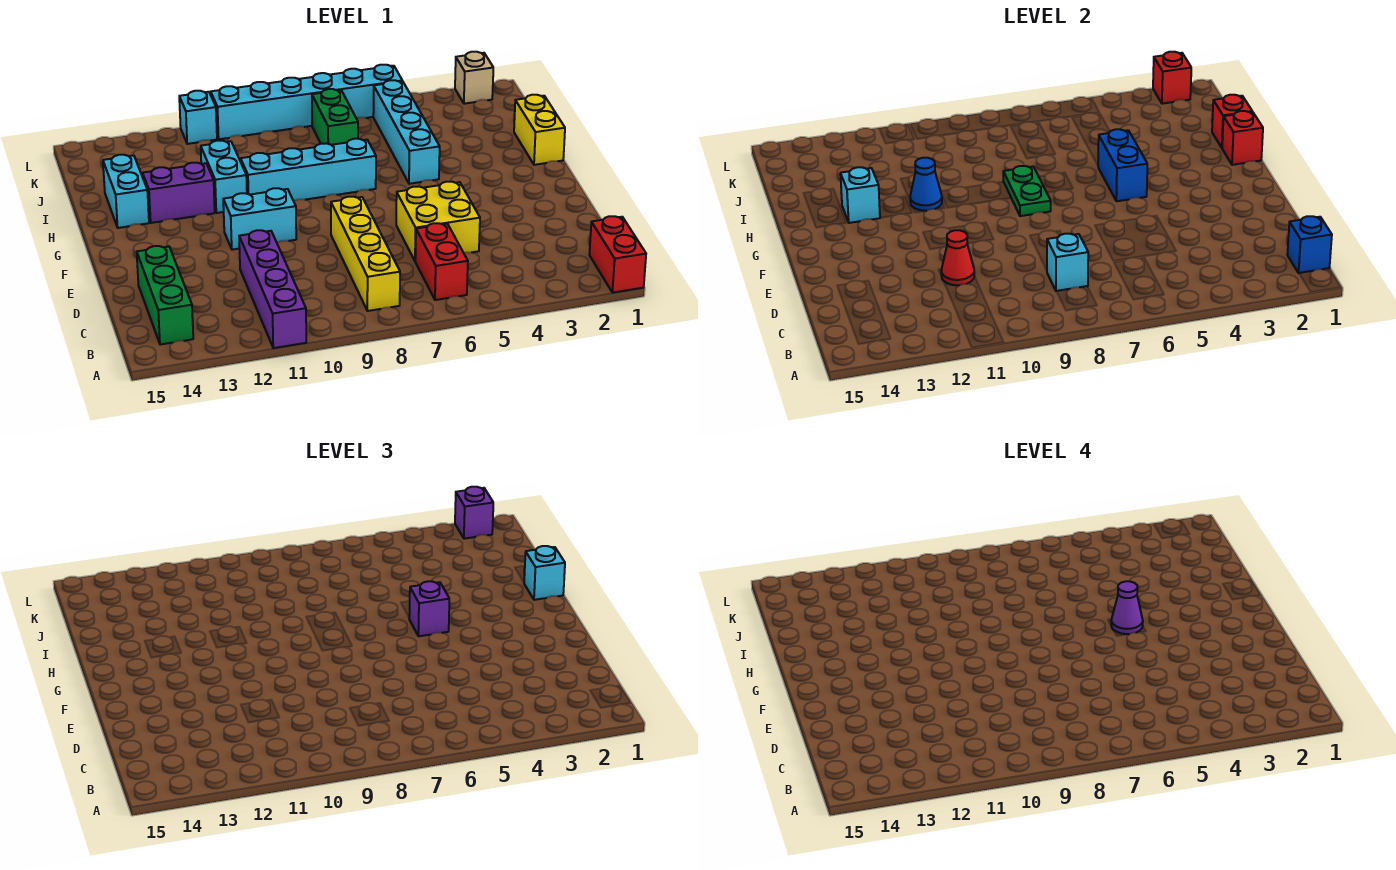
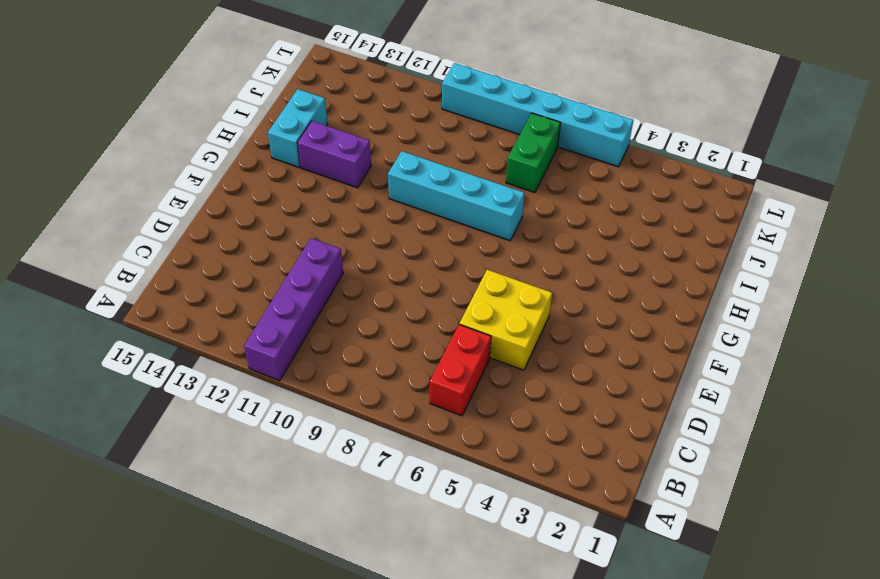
none -> red 1x2 brick [589,216,646,293]
none -> yellow 1x4 brick [331,197,400,311]
none -> green 1x3 brick [137,246,193,345]
none -> cyan 1x2 brick [223,188,296,250]

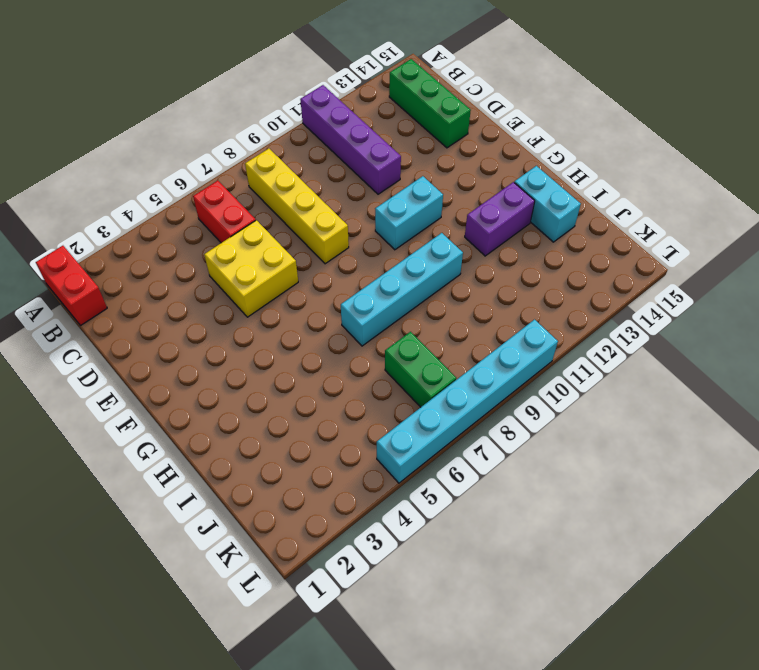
none -> yellow 1x2 brick [514,95,565,165]
none -> cyan 1x4 brick [373,80,440,184]
none -> cyan 1x2 brick [201,141,247,213]
none -> tan 1x1 brick [455,52,493,104]

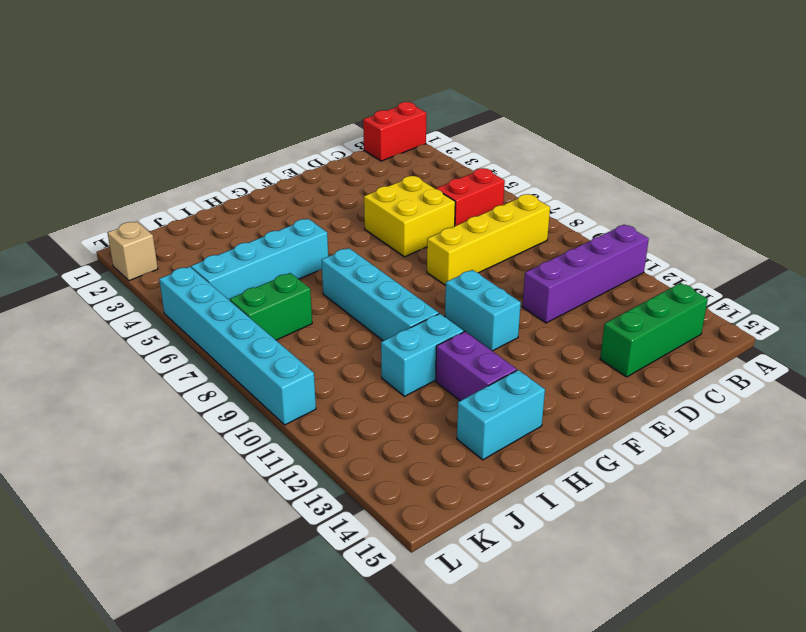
none -> yellow 1x2 brick [514,95,565,165]
none -> cyan 1x1 brick [179,91,217,144]
none -> blue 1x1 brick [1287,216,1332,273]
none -> cyan 1x1 brick [1047,234,1088,291]

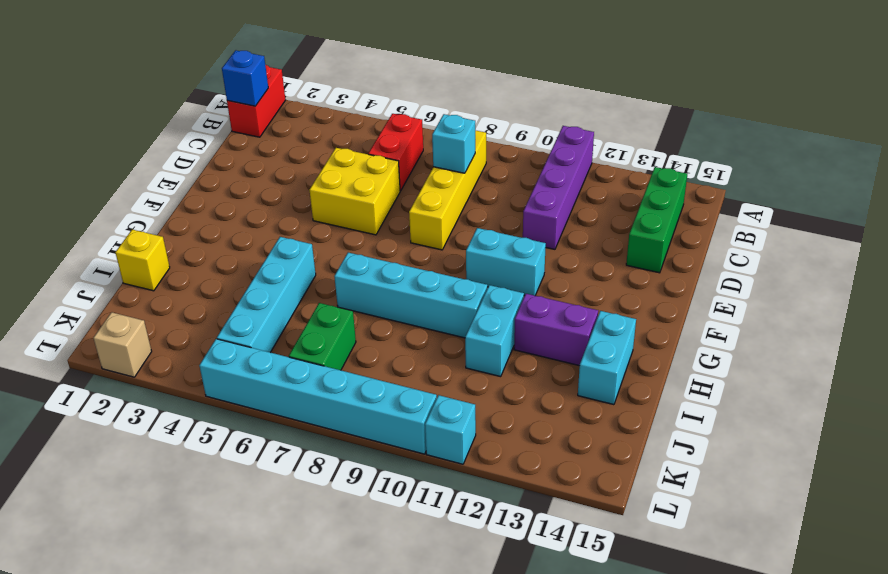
yellow 1x1 brick [115,230,170,291] -> yellow 1x2 brick [514,95,565,165]
none -> red 1x1 cone [941,230,974,285]
none -> blue 1x2 brick [1098,129,1147,201]
none -> green 1x2 plate [1003,166,1051,216]
none -> red 1x1 brick [1222,111,1263,165]

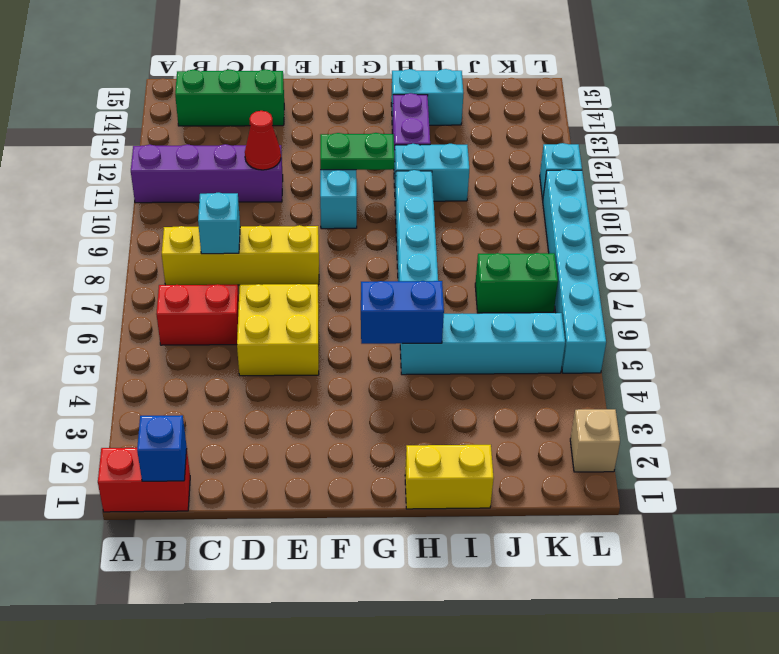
green 1x2 plate [320,133,394,170] -> green 1x2 plate moved to [1003,166,1051,216]
none -> red 1x1 brick [1222,111,1263,165]
none -> blue 1x1 cone [910,158,942,211]
none -> cyan 1x1 brick [840,167,880,223]
none -> red 1x1 brick [1212,95,1252,148]

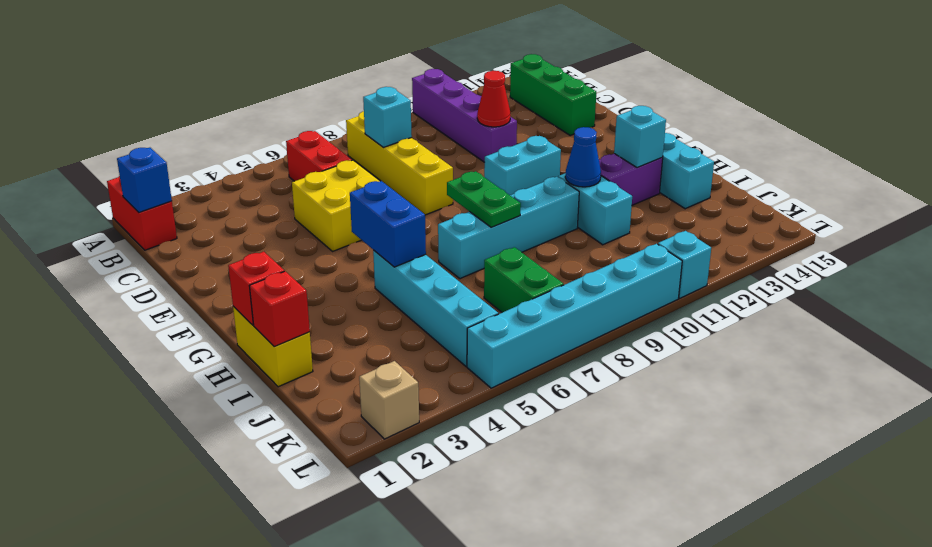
none -> red 1x1 brick [1153,52,1191,104]
none -> purple 1x1 brick [409,581,449,636]
none -> cyan 1x1 brick [524,546,565,600]
none -> purple 1x1 brick [455,487,493,539]

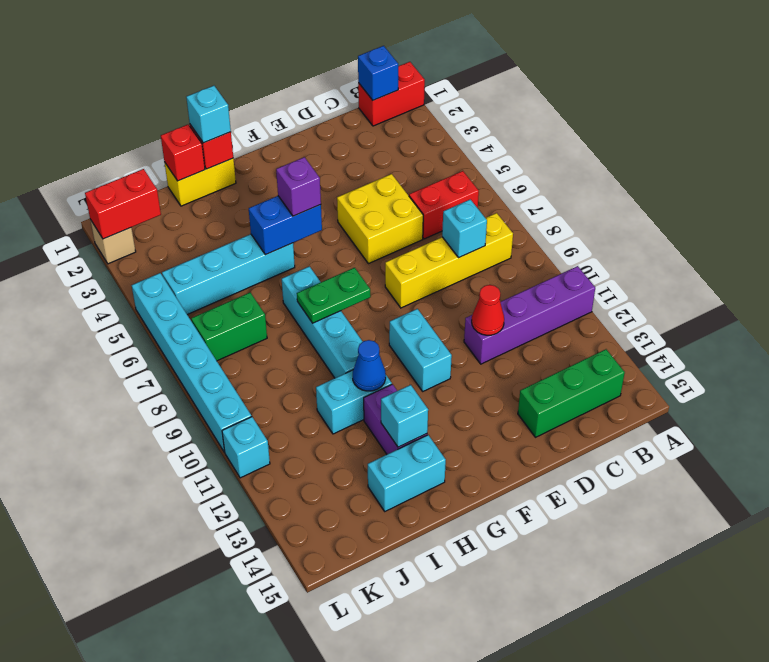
red 1x2 brick [85,169,161,239] -> red 1x1 brick [1153,52,1191,104]
none -> purple 1x1 brick [455,487,493,539]
none -> purple 1x1 cone [1111,581,1143,634]

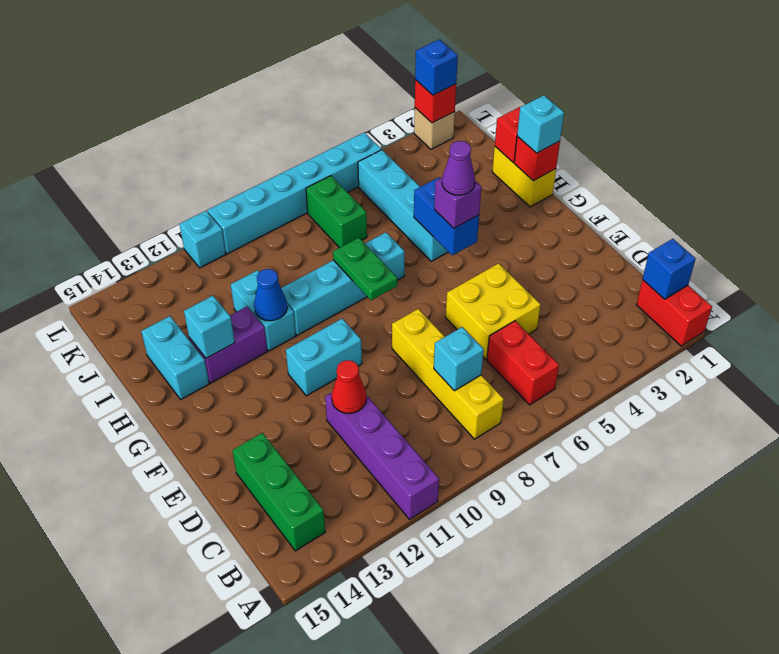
blue 1x1 brick [415,39,458,95] -> purple 1x1 brick [455,487,493,539]

